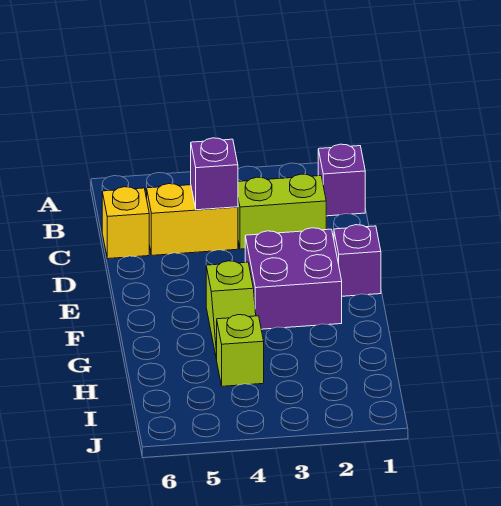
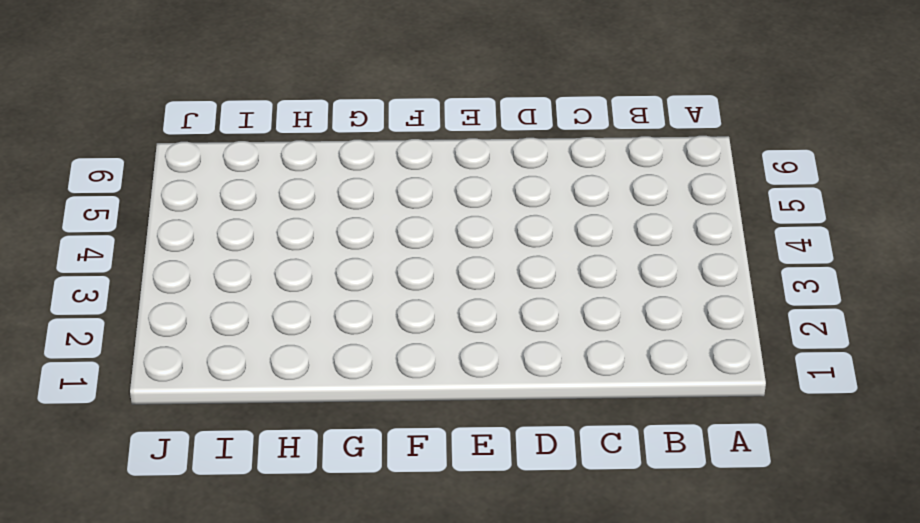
none -> purple 1x1 brick [318,144,365,216]
none -> lime 1x2 brick [238,174,326,249]

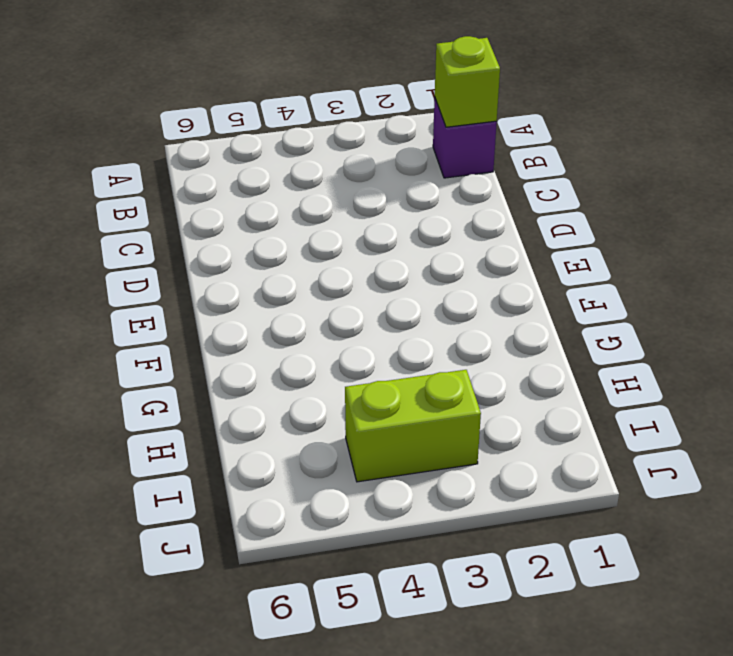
lime 1x1 brick [435,36,500,127] -> lime 1x1 brick moved to [217,315,264,386]
lime 1x2 brick [345,370,481,482] -> lime 1x2 brick moved to [238,174,326,249]
none -> yellow 1x2 brick [147,184,238,255]
none -> yellow 1x1 brick [102,187,149,259]

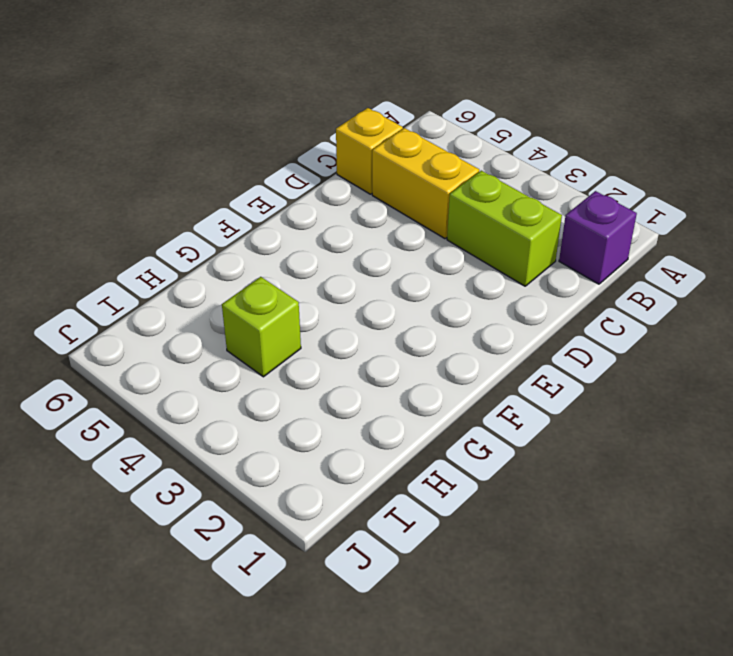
none -> purple 1x1 brick [334,225,381,296]
none -> purple 2x2 brick [245,228,342,329]

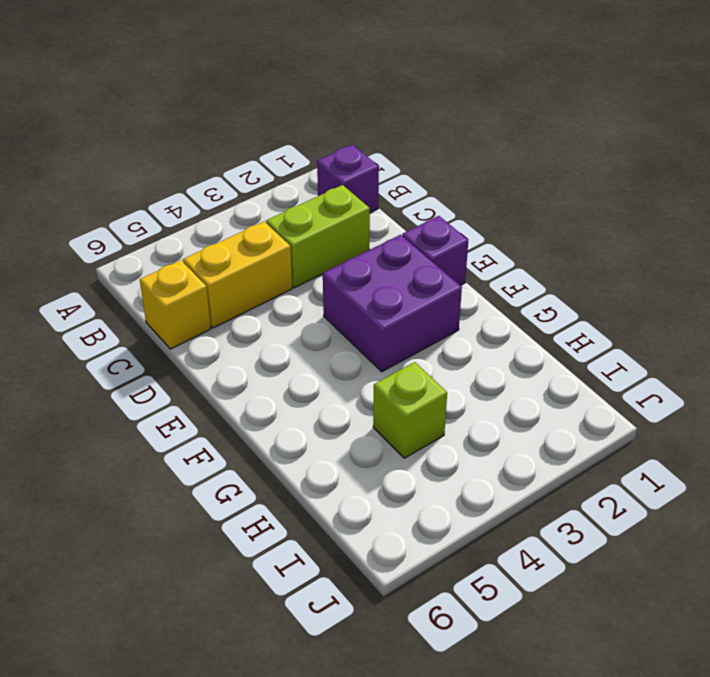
none -> lime 1x2 slope [206,261,256,359]
none -> purple 1x1 brick [191,138,238,210]

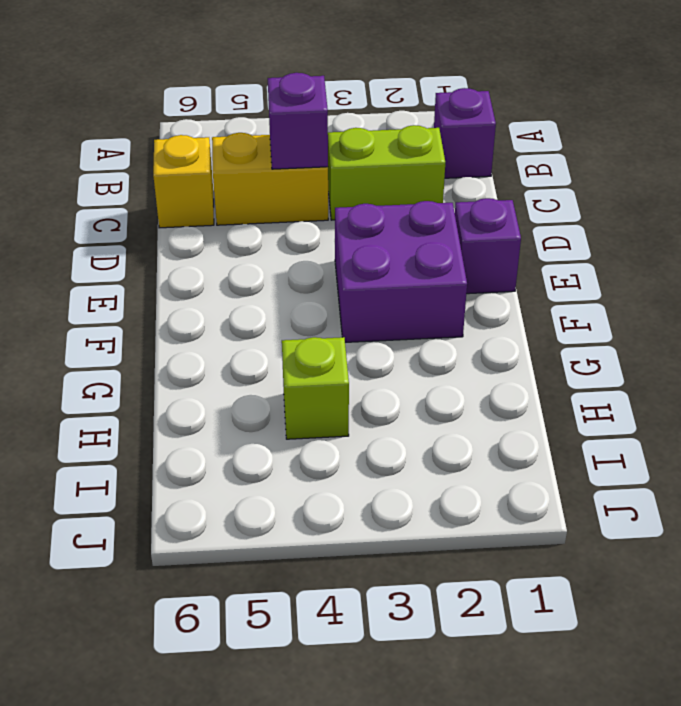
none -> lime 1x2 slope [206,261,256,359]

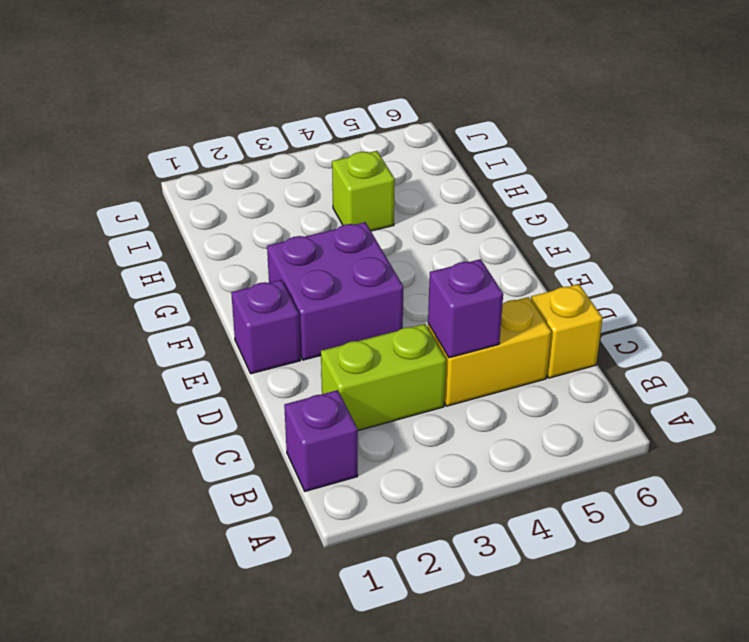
none -> lime 1x2 slope [206,261,256,359]

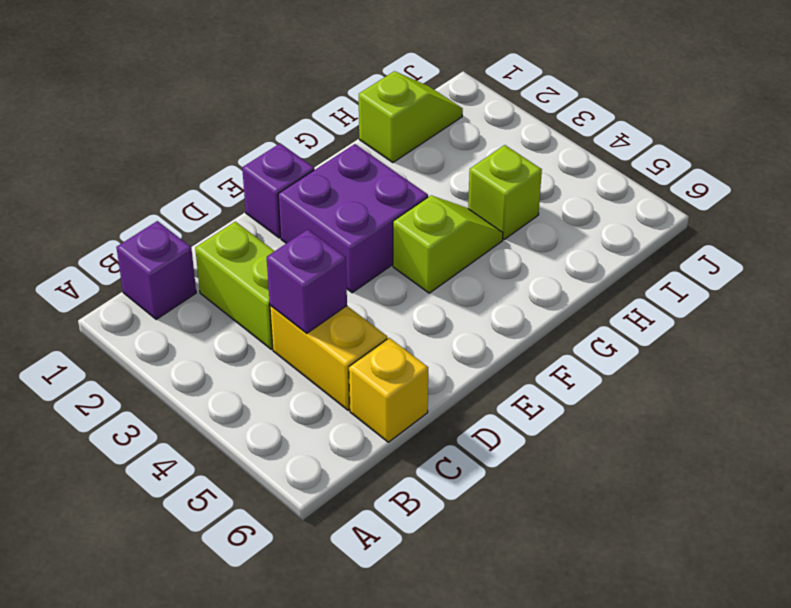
lime 1x2 slope [359,71,463,163] -> none

